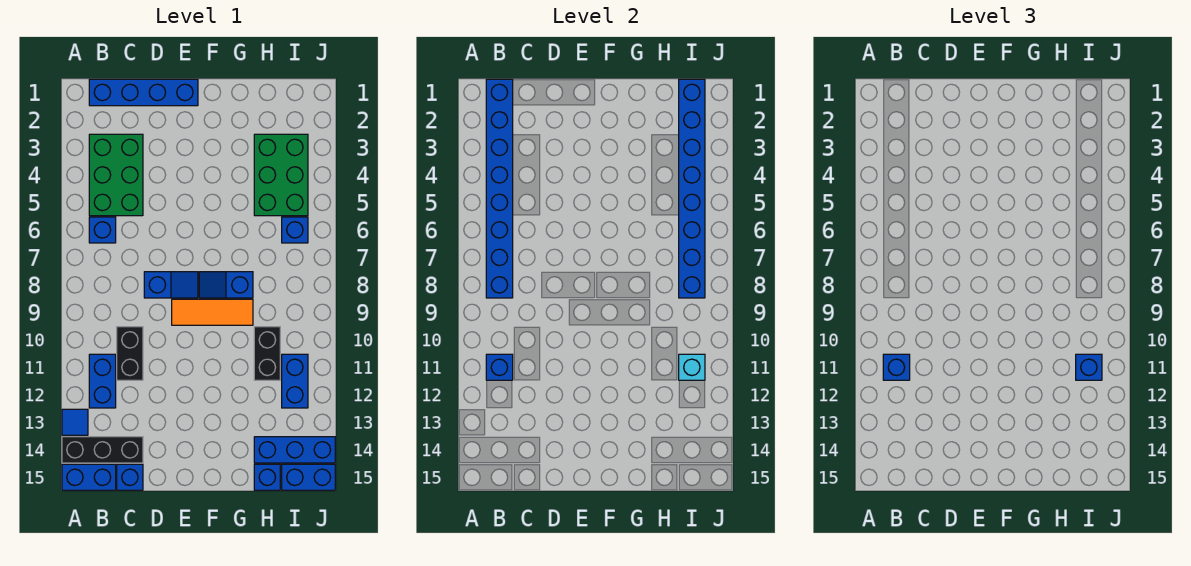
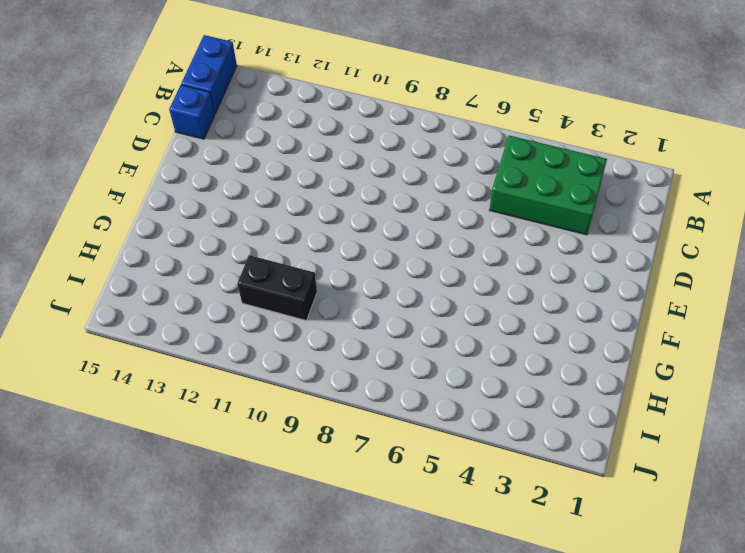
none -> blue 1x1 tile [62,409,88,435]
none -> black 1x3 brick [62,437,143,463]
none -> blue 1x4 brick [89,79,198,106]

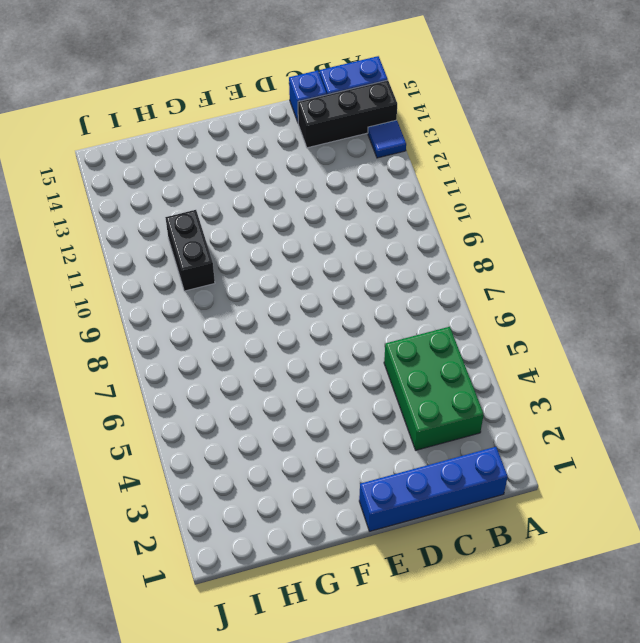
none -> blue 1x1 brick [89,217,116,243]
none -> blue 1x2 brick [89,354,116,408]
none -> black 1x2 brick [117,327,143,380]

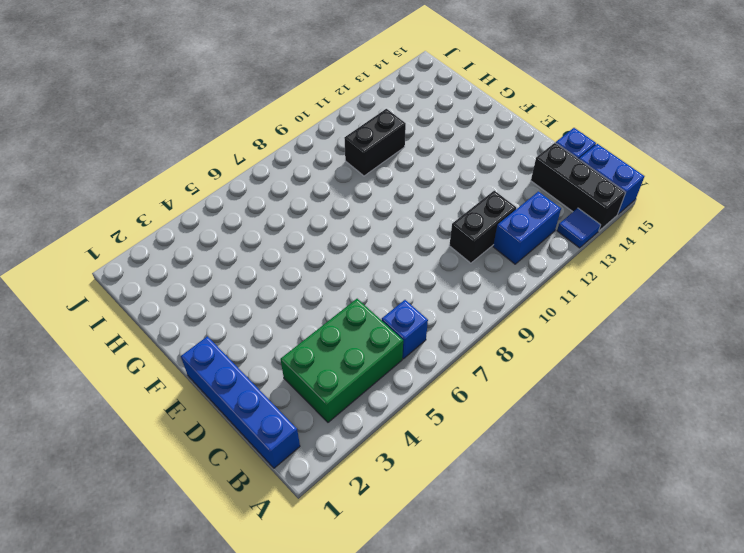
none -> blue 1x2 slope [144,272,198,298]
none -> orange 1x3 tile [172,299,253,325]
none -> blue 1x2 slope [199,272,253,298]

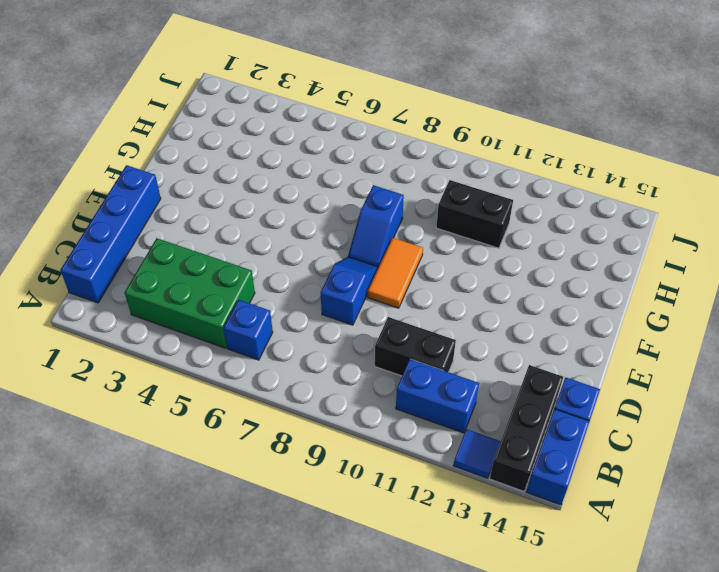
orange 1x2 tile [368,238,423,308] -> orange 1x3 tile [172,299,253,325]
none -> green 2x3 brick [254,134,308,216]
none -> blue 1x3 brick [254,437,335,463]
none -> blue 1x1 brick [254,464,280,490]

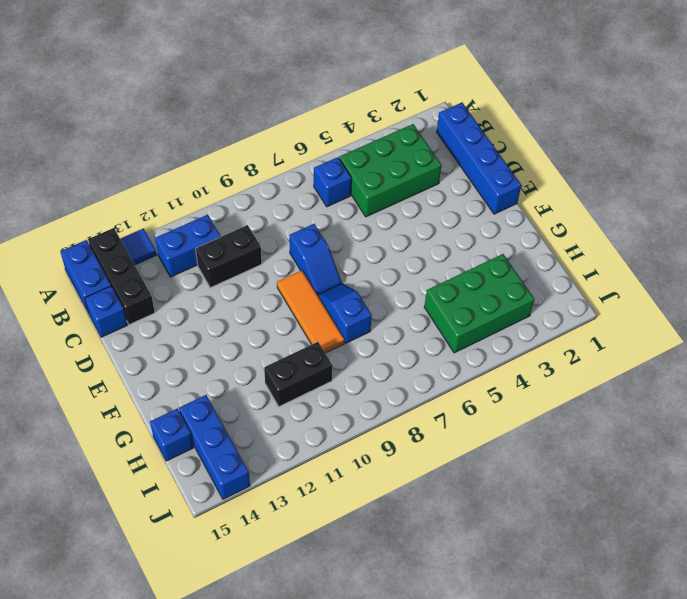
none -> blue 1x1 brick [282,217,308,243]
none -> blue 1x2 brick [282,354,308,408]
none -> blue 1x2 brick [282,464,335,490]

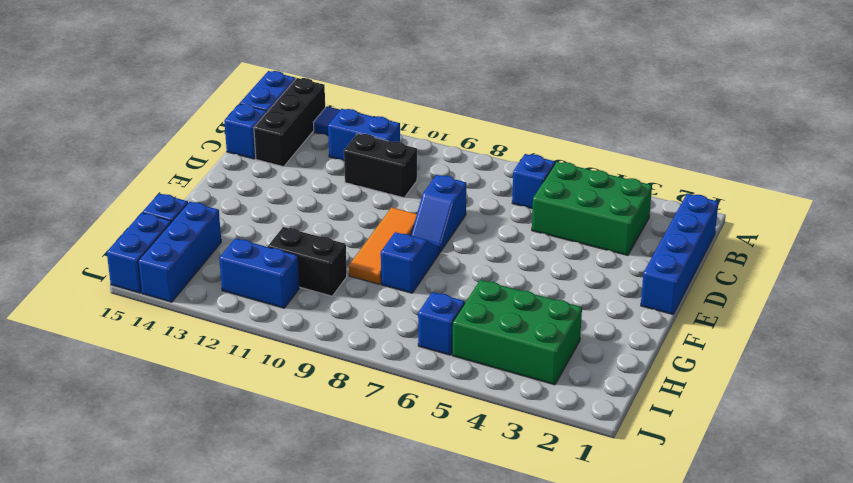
none -> blue 1x8 brick [486,79,513,298]
none -> blue 1x1 brick [486,354,513,380]
none -> blue 1x8 brick [679,79,705,298]

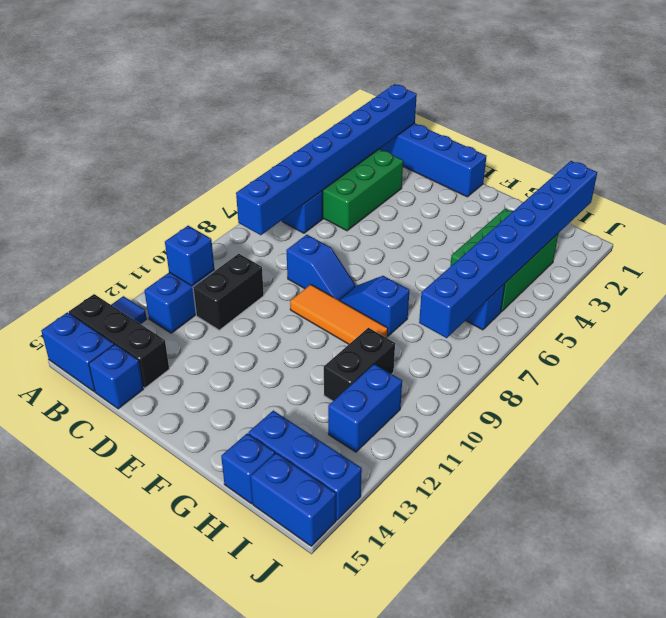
none -> cyan 1x1 brick [679,354,705,380]
none -> blue 1x1 brick [883,354,910,380]
none -> blue 1x1 brick [1076,354,1102,380]

